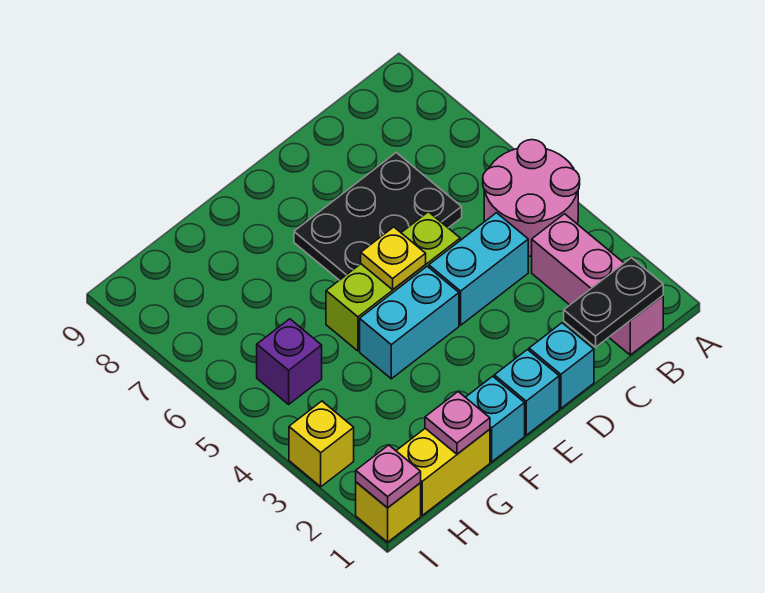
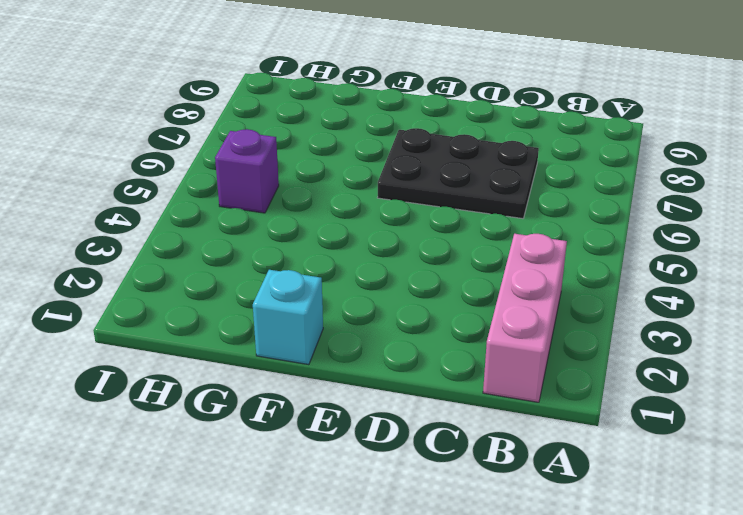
none -> pink 2x2 round brick [483,140,580,256]
none -> cyan 1x2 brick [429,213,528,325]
none -> cyan 1x1 brick [529,323,594,408]

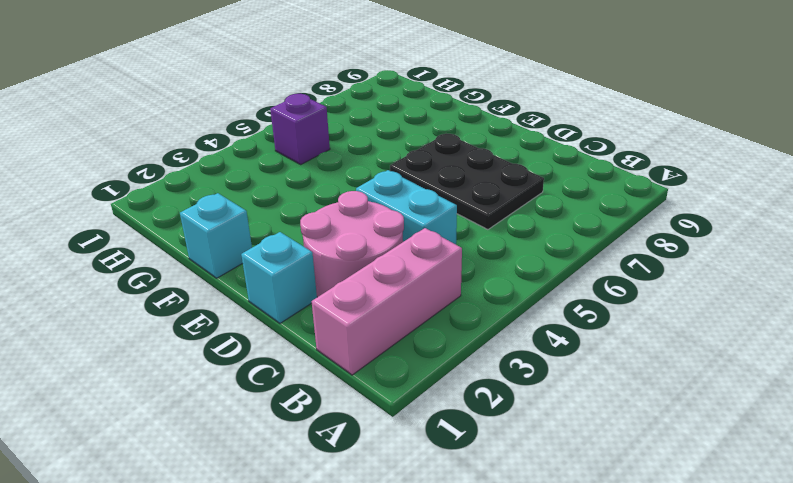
pink 2x2 round brick [300,191,404,297] -> pink 2x2 round brick moved to [483,140,580,256]
none -> lime 1x3 brick [326,212,460,351]
none -> cyan 1x1 brick [494,350,559,435]
none -> cyan 1x2 brick [360,266,459,379]

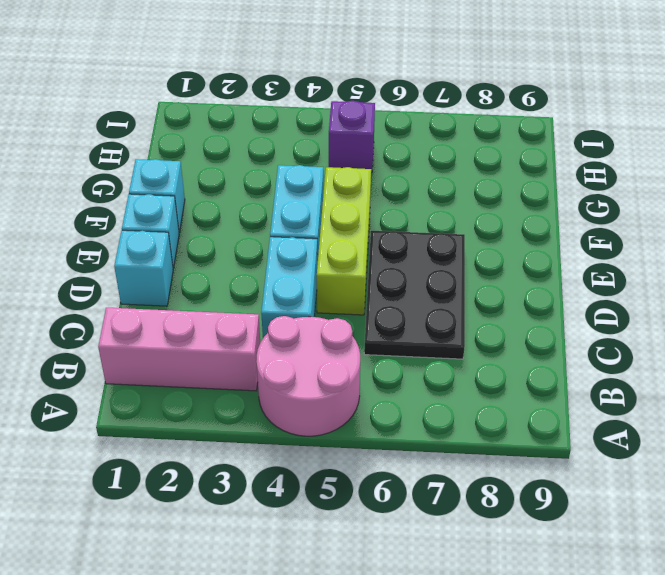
none -> yellow 1x2 brick [396,428,490,515]
none -> yellow 1x1 brick [356,482,421,542]
none -> yellow 1x1 brick [289,401,354,487]

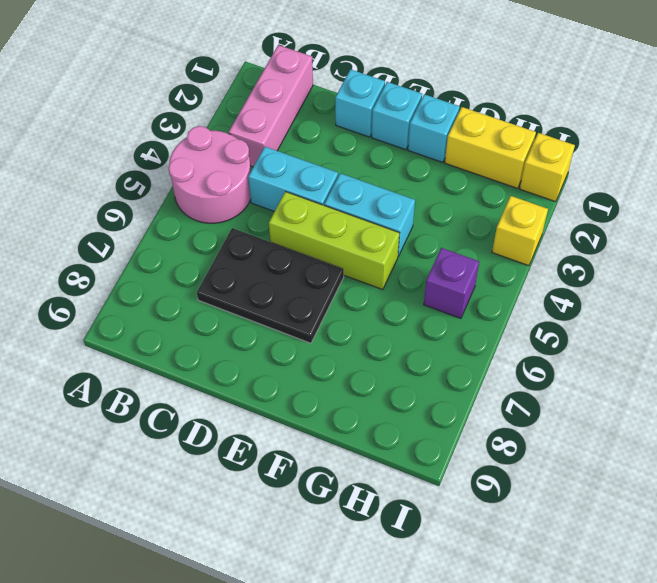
none -> black 1x2 plate [564,258,663,347]
none -> yellow 1x1 plate [361,227,426,290]
none -> pink 1x1 plate [425,392,490,454]

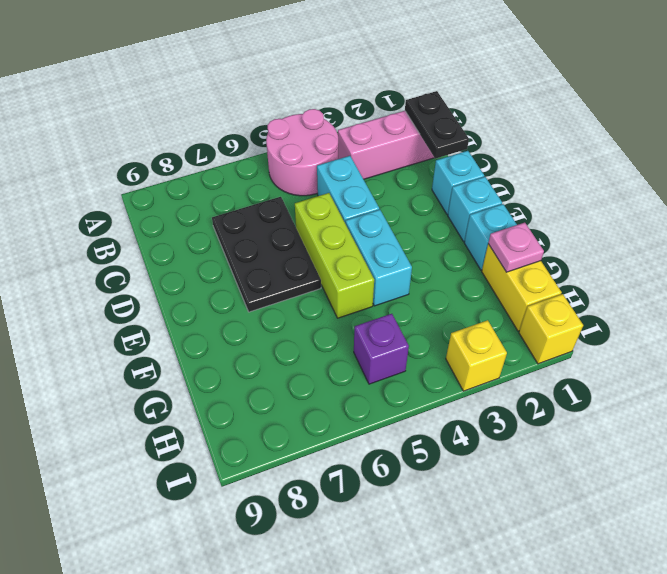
none -> yellow 1x1 plate [361,227,426,290]
none -> pink 1x1 plate [356,445,421,508]

